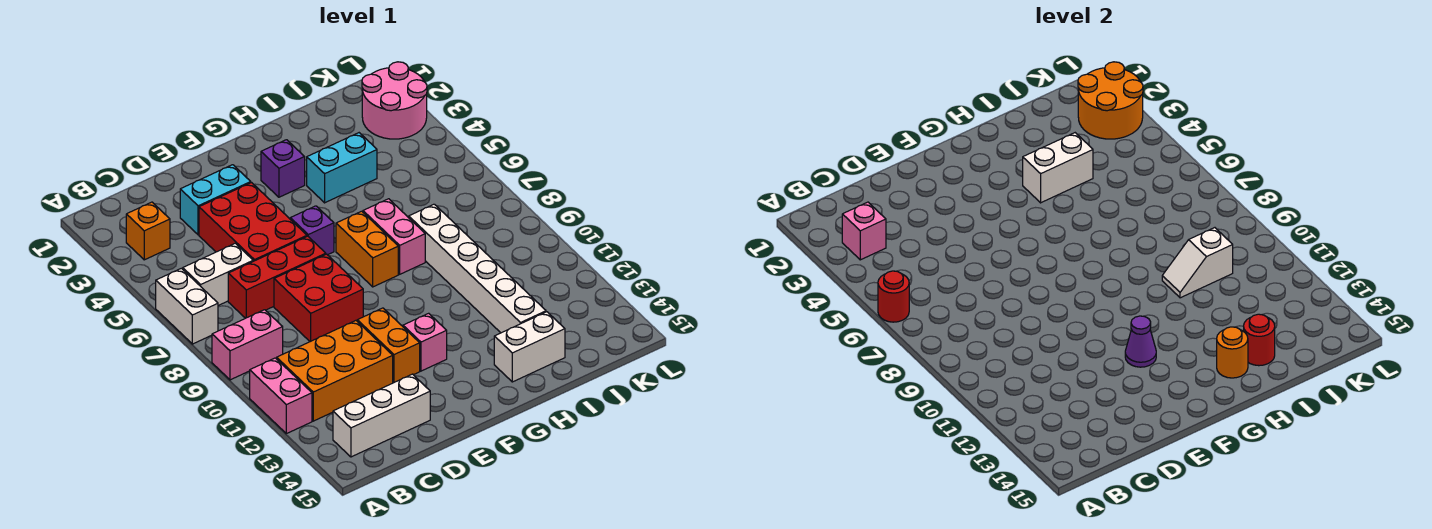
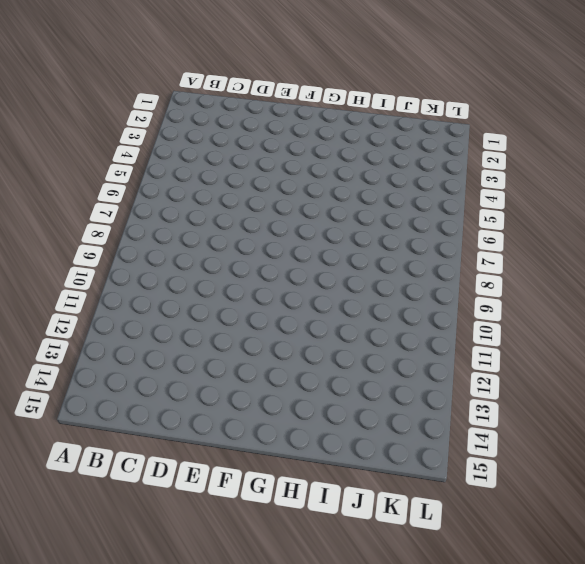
none -> white 1x2 brick [156,268,218,344]
none -> pink 1x2 brick [212,310,283,380]
none -> pink 1x2 brick [250,358,312,434]

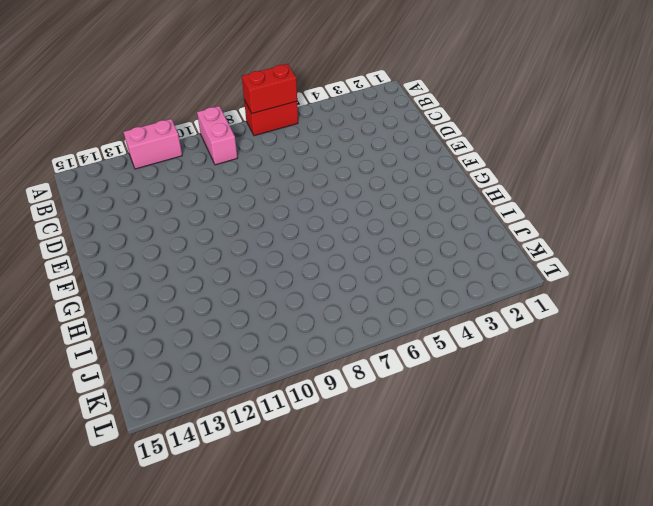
red 1x2 brick [244,100,298,136] -> white 1x2 brick [156,268,218,344]
red 1x2 brick [242,64,297,113] -> red 1x1 round brick [878,271,909,322]
none -> orange 1x1 brick [126,202,170,260]
none -> white 1x2 brick [183,243,253,305]
none -> orange 2x3 brick [276,321,393,421]

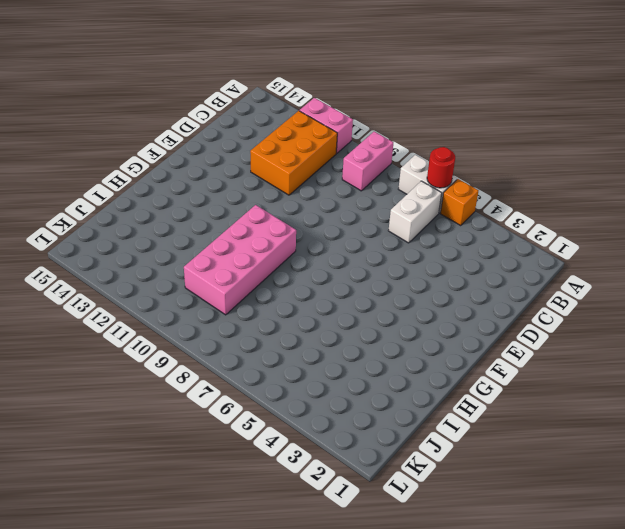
orange 1x1 brick [440,179,479,226] -> orange 1x1 brick moved to [126,202,170,260]
pink 2x4 brick [184,205,296,315] -> white 1x6 brick [409,204,546,333]
none -> white 1x3 brick [333,374,430,457]
none -> red 1x3 brick [228,236,326,318]
none -> cyan 1x2 brick [180,165,251,235]

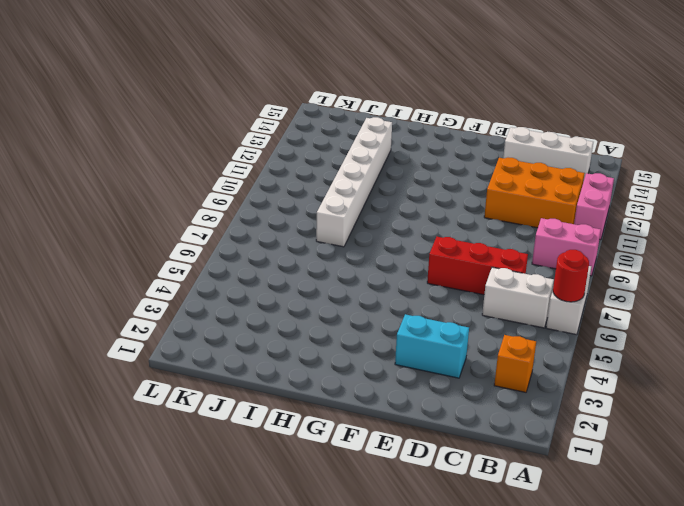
none -> red 2x3 brick [199,183,307,261]
none -> red 2x2 brick [274,254,363,342]
none -> orange 1x2 brick [357,308,420,383]

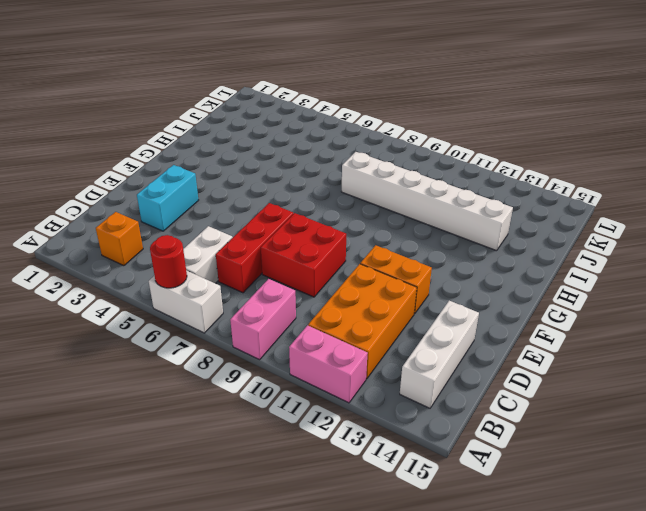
none -> red 2x3 brick [199,183,307,261]
none -> purple 1x1 brick [290,206,334,255]
none -> pink 1x1 brick [403,313,447,371]

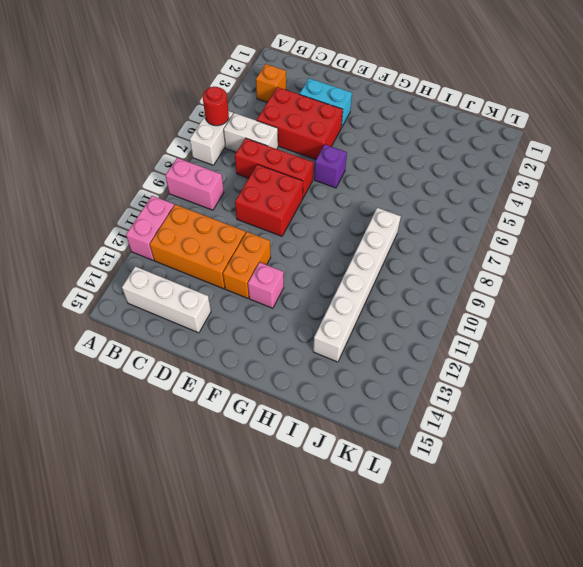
red 2x3 brick [257,87,343,159] -> red 2x3 brick turned to [199,183,307,261]
none -> purple 1x1 brick [261,140,305,197]
none -> orange 1x2 brick [336,211,398,287]
none -> cyan 1x2 brick [307,133,377,203]

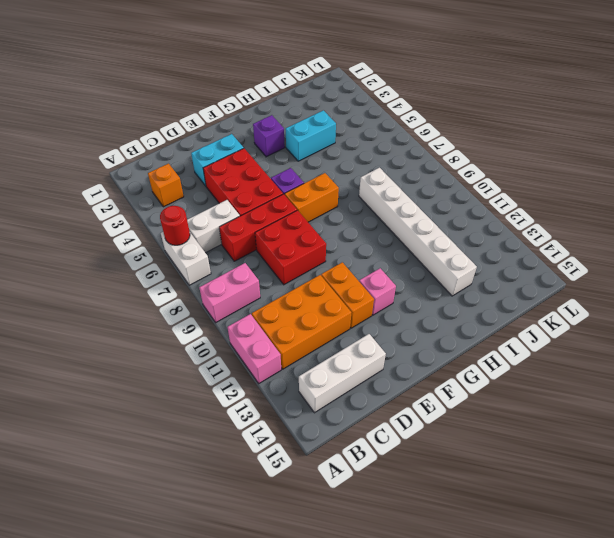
orange 1x2 brick [285,173,339,222] -> orange 1x2 brick turned to [336,211,398,287]
none -> pink 1x2 brick [363,199,425,274]
none -> white 1x2 brick [494,312,565,382]
none -> pink 2x2 round brick [362,62,427,139]

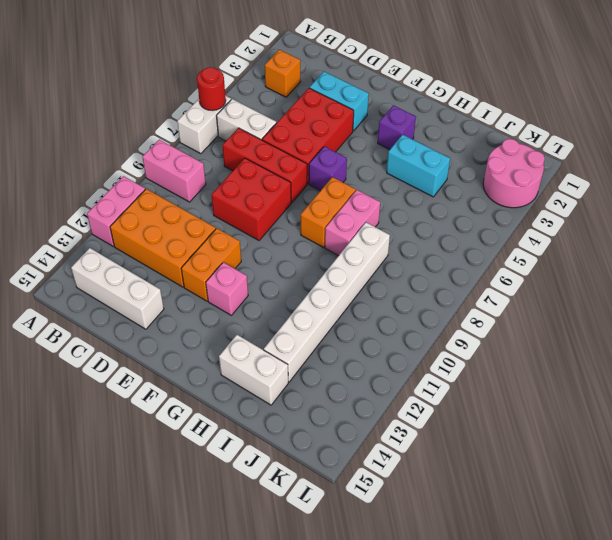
none -> pink 1x1 brick [842,202,886,260]
none -> purple 1x1 cone [1125,316,1156,367]
none -> white 1x2 brick [1023,133,1093,203]

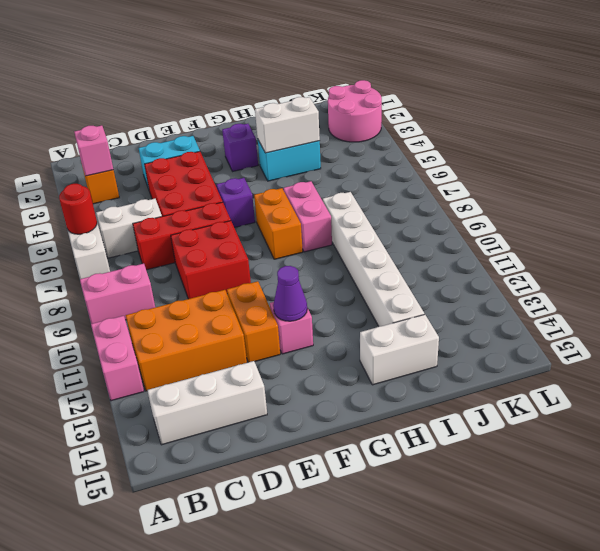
none -> orange 1x1 round brick [1217,327,1248,378]
none -> white 1x2 slope [1162,228,1233,298]
none -> red 1x1 round brick [1244,314,1275,366]

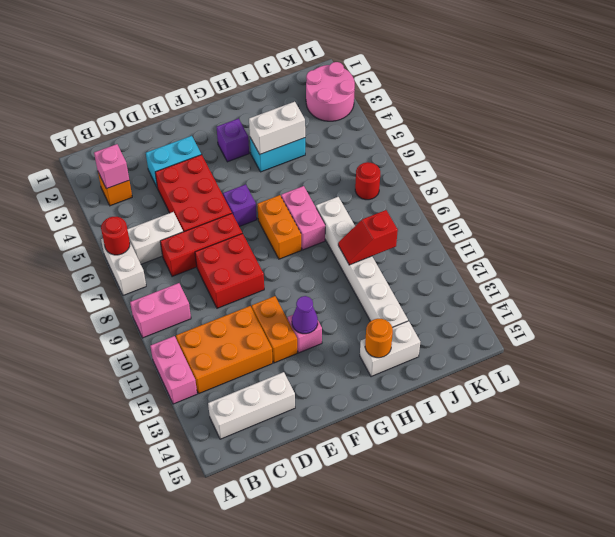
red 1x2 slope [338,210,398,265] -> white 1x2 slope [1162,228,1233,298]
red 1x1 round brick [355,162,380,200] -> red 1x1 round brick moved to [1244,314,1275,366]
none -> orange 2x2 round brick [1078,62,1143,139]

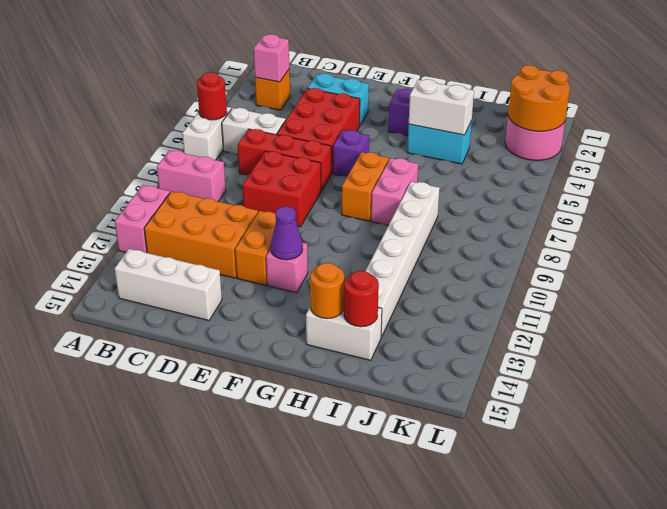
none -> white 1x2 slope [1162,228,1233,298]

